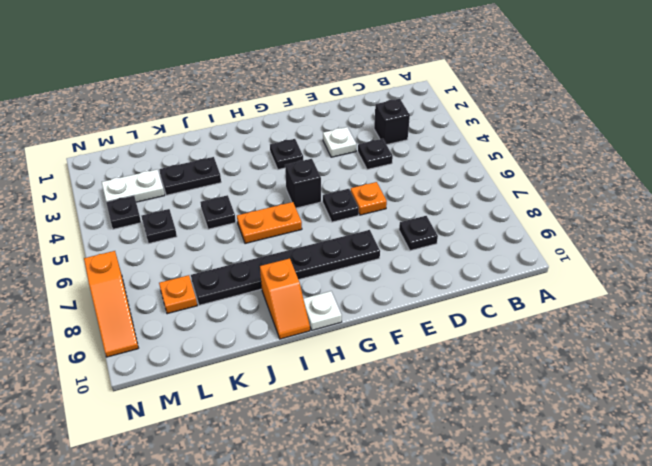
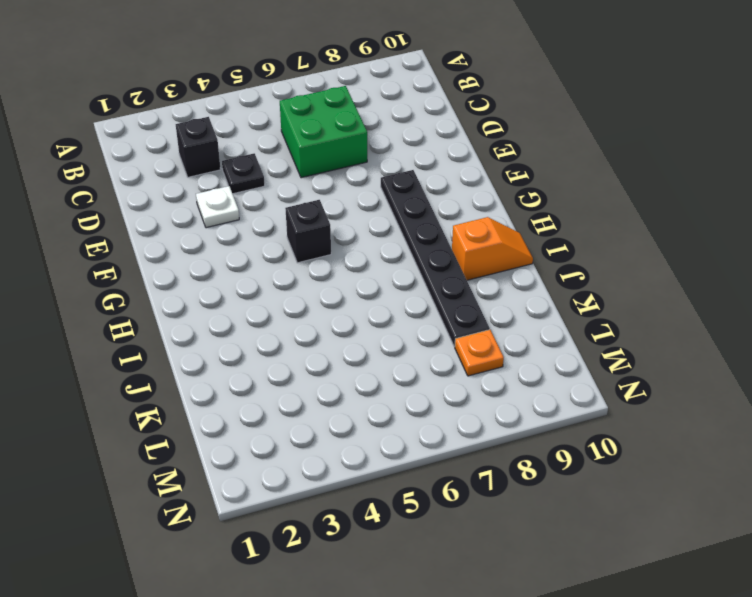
green 2x2 brick [280,86,367,178] -> none
none -> black 1x1 plate [399,216,438,251]
none -> orange 1x1 plate [351,182,387,215]
none -> black 1x1 plate [323,189,359,222]

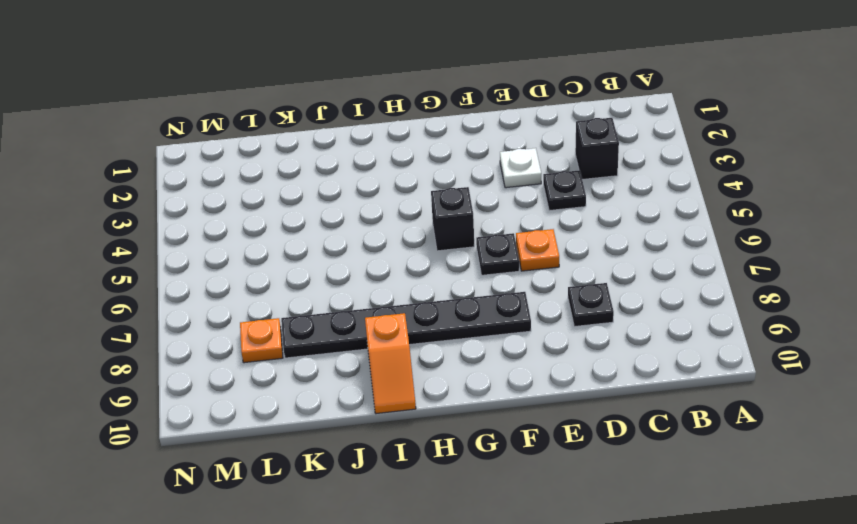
none -> black 1x1 plate [270,139,303,170]
none -> orange 1x2 plate [237,202,302,244]
none -> white 1x1 plate [303,291,342,330]

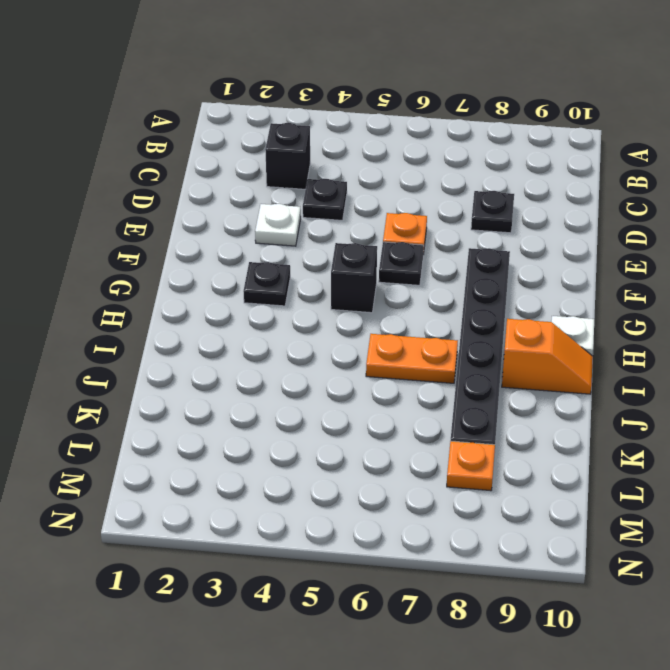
orange 1x2 plate [366,334,458,383] -> orange 1x2 plate turned to [237,202,302,244]
none -> black 1x2 plate [159,157,221,195]
none -> black 1x1 plate [200,195,236,229]
none -> white 1x2 plate [102,169,165,202]

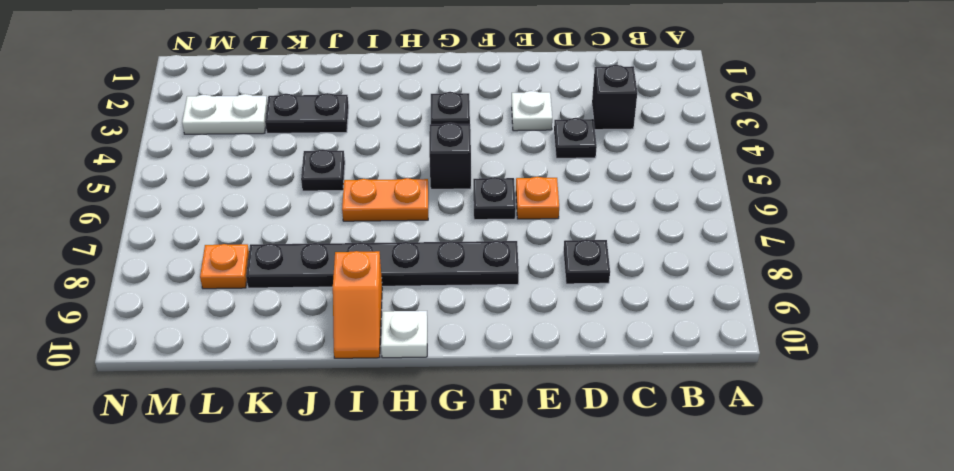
none -> black 1x1 plate [141,209,177,243]
none -> black 1x1 plate [106,196,141,229]
none -> orange 1x3 slope [84,251,138,357]

